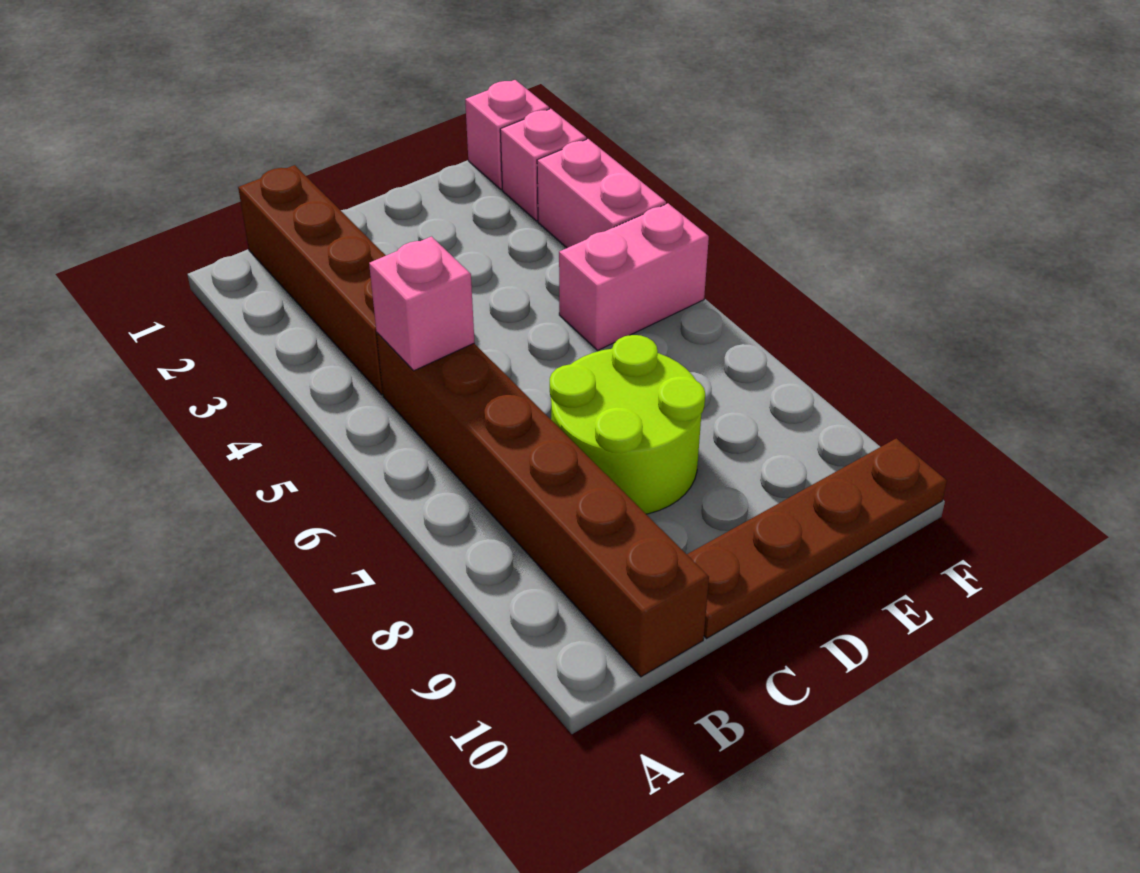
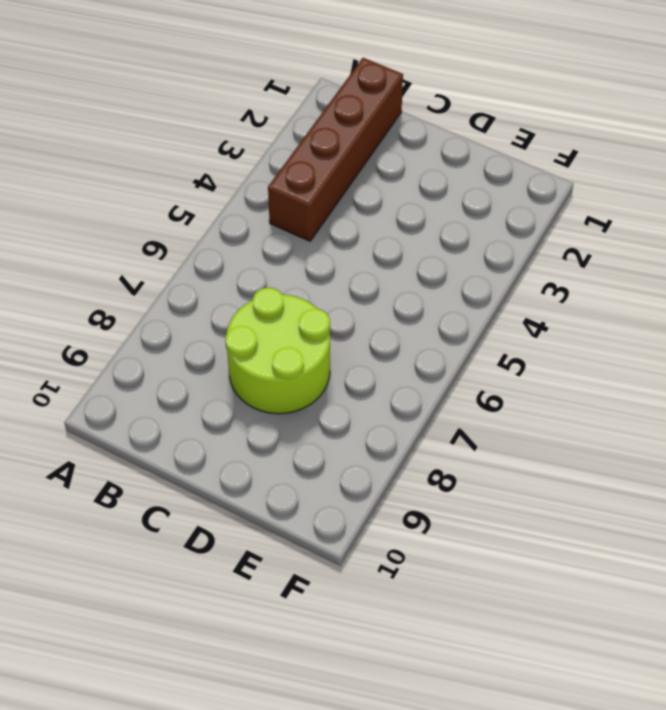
none -> brown 1x6 brick [377,333,709,677]
none -> brown 1x4 plate [687,438,947,638]

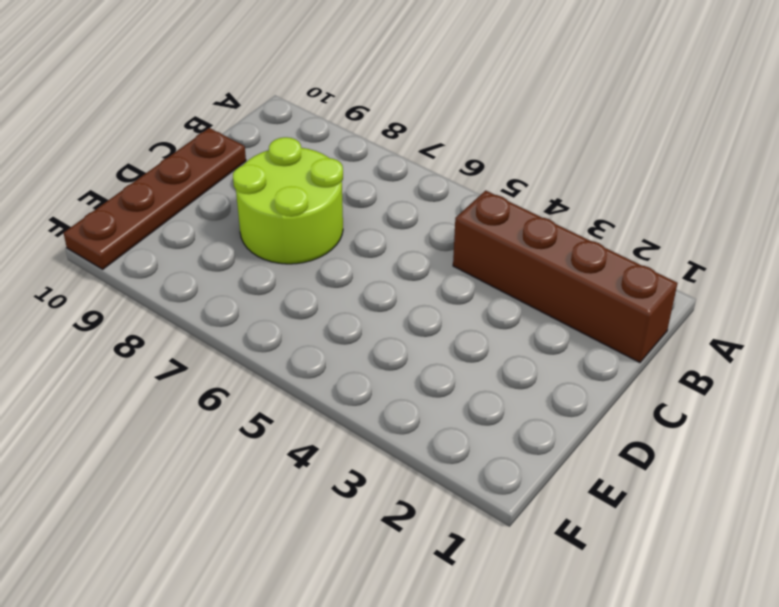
none -> brown 1x6 brick [377,333,709,677]
none -> pink 1x2 brick [559,203,709,350]

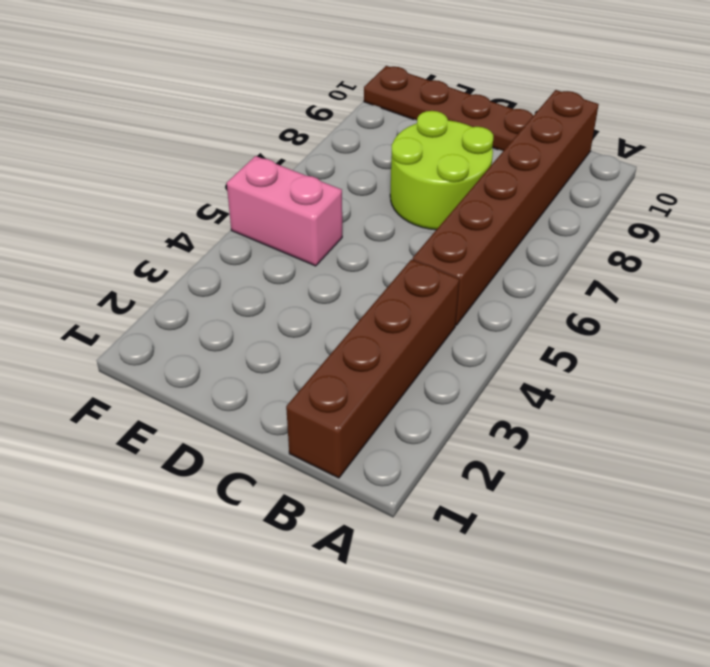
none -> pink 1x1 brick [465,80,549,189]
none -> pink 1x1 brick [500,109,586,221]

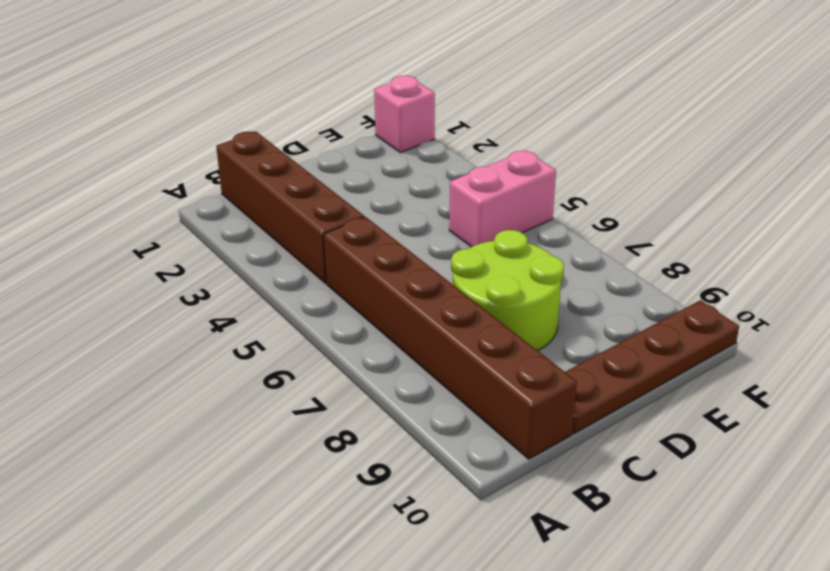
none -> pink 1x1 brick [500,109,586,221]
none -> pink 1x2 brick [537,139,666,248]

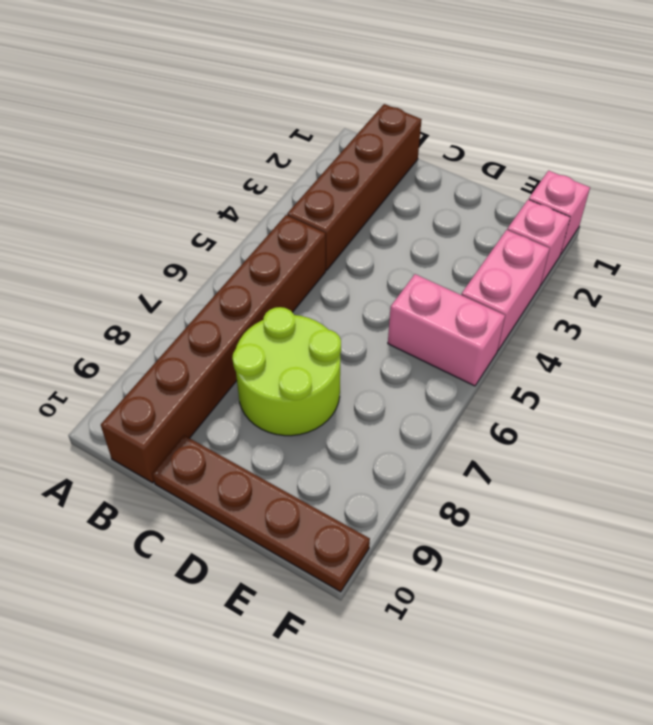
none -> pink 1x1 brick [369,237,475,371]

